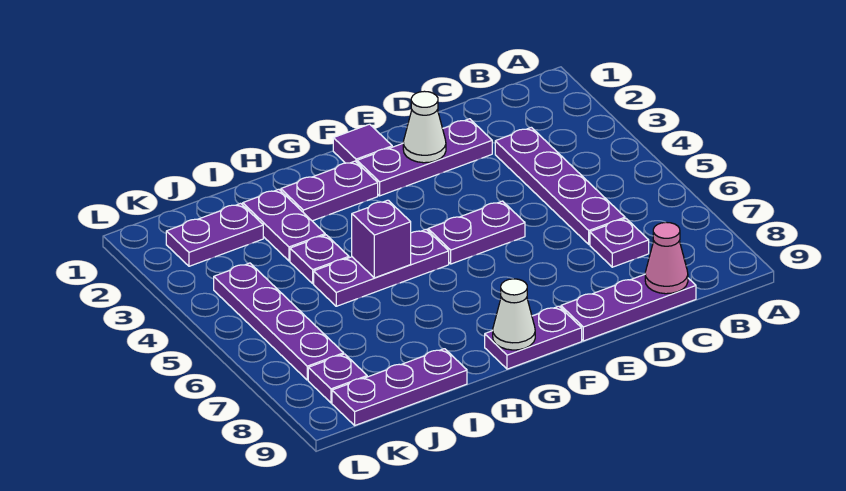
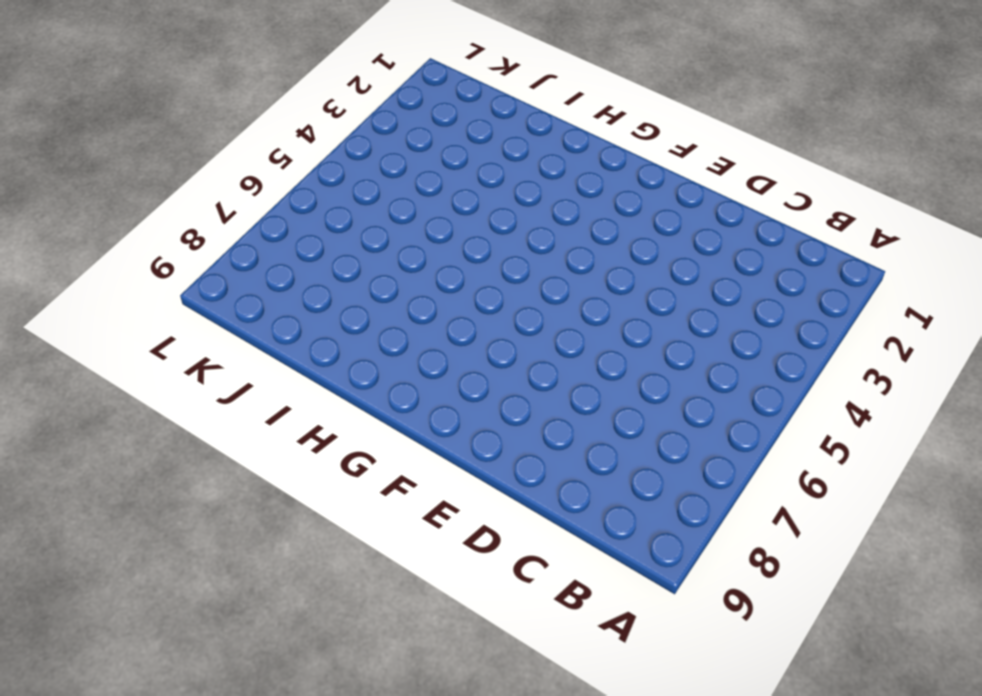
none -> purple 1x4 plate [495,127,625,244]
none -> purple 1x1 plate [590,219,649,267]
none -> purple 1x3 plate [561,275,696,341]

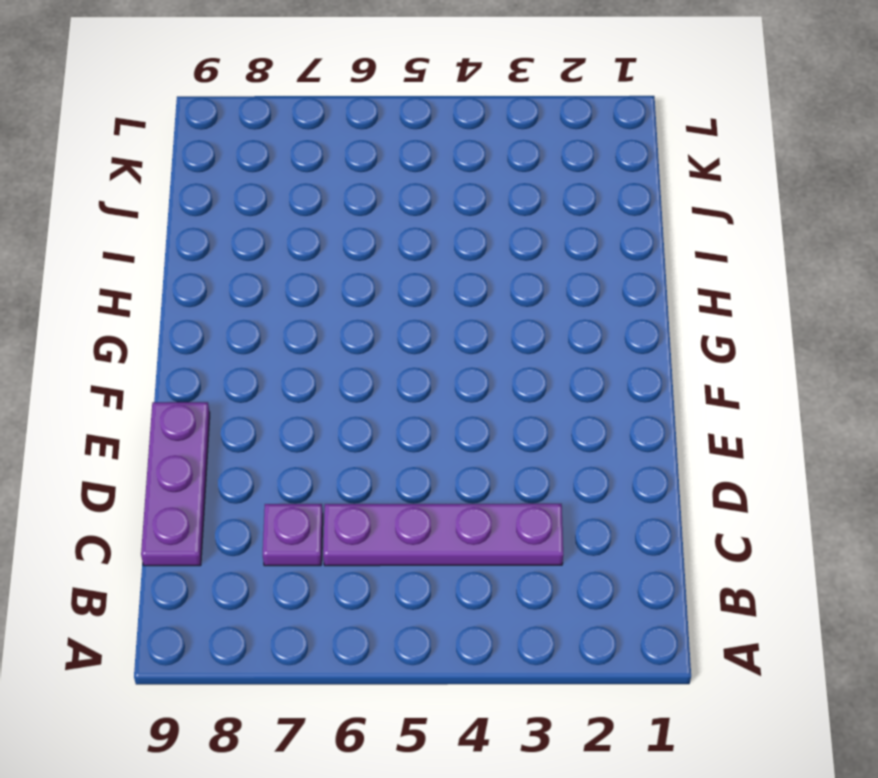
none -> purple 1x3 plate [357,119,492,196]
none -> purple 1x2 plate [428,201,525,264]
none -> purple 1x1 tile [333,124,392,163]

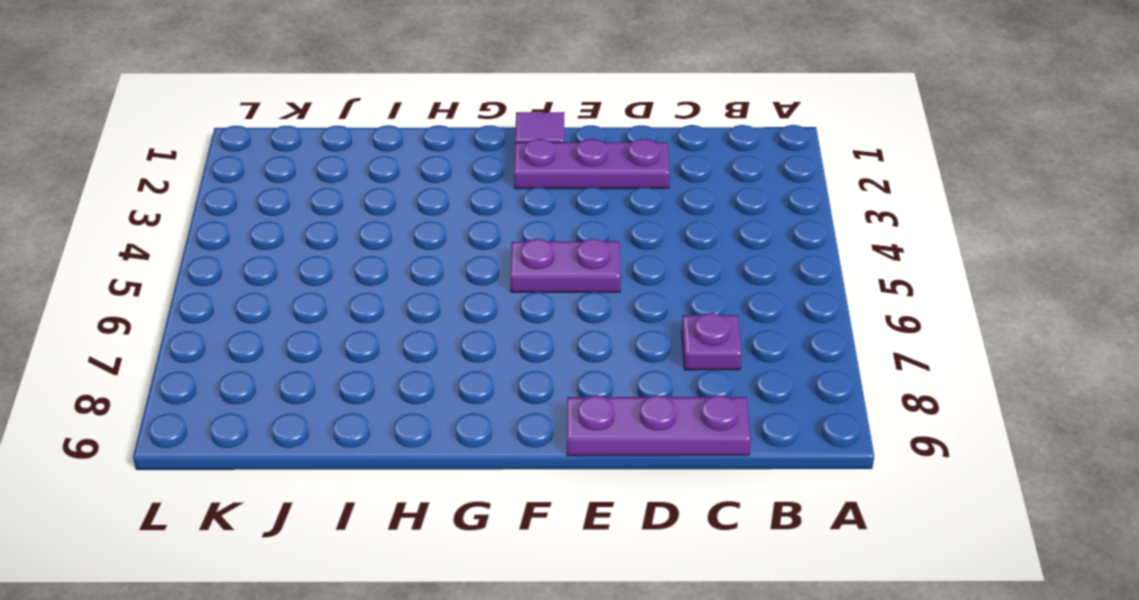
none -> purple 1x4 plate [495,127,625,244]
none -> purple 1x2 plate [485,306,582,369]
none -> purple 1x2 plate [281,161,378,221]

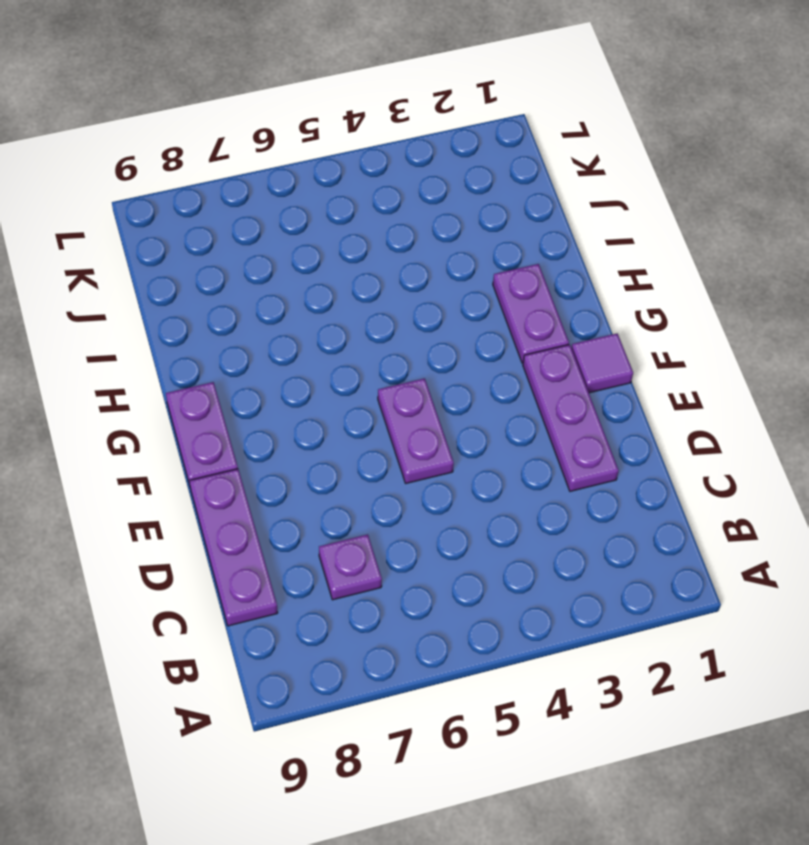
none -> purple 1x4 plate [495,127,625,244]
none -> purple 1x3 plate [314,229,449,306]
none -> purple 1x2 plate [243,189,325,261]

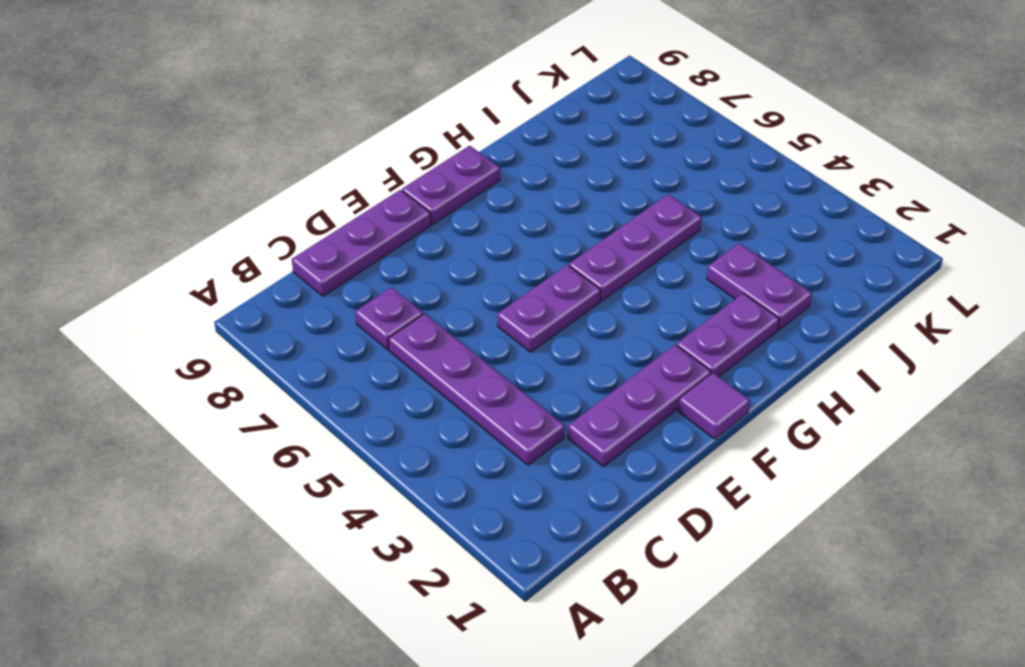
none -> purple 1x1 plate [290,235,349,283]
none -> purple 1x3 plate [332,349,467,425]
none -> purple 1x2 plate [166,203,263,266]

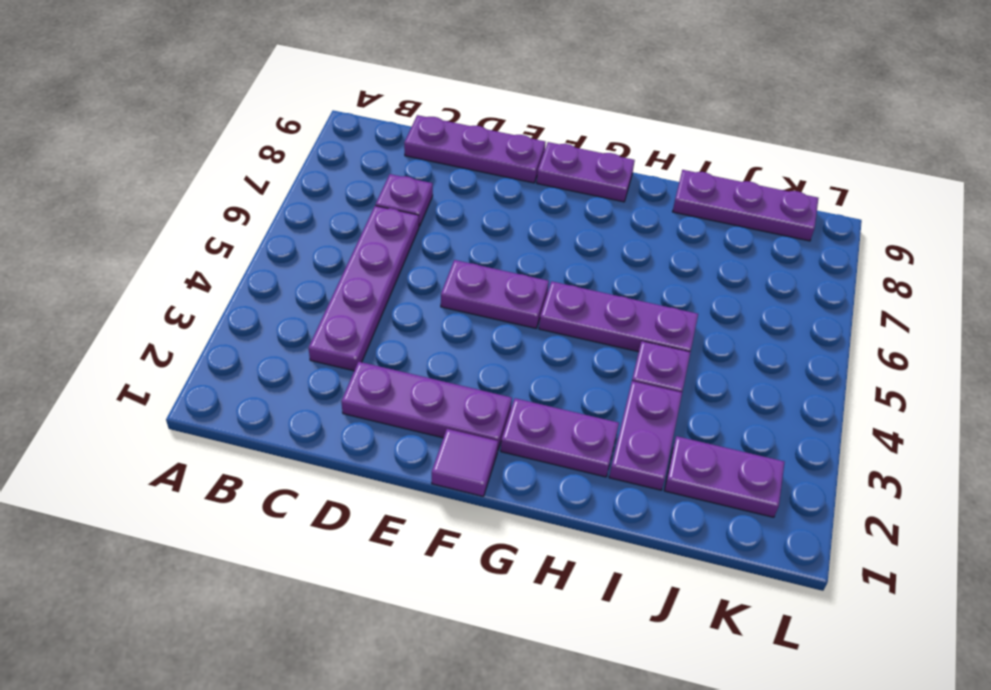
none -> purple 1x4 plate [214,263,344,380]
none -> purple 1x1 plate [308,354,367,403]
none -> pink 1x1 cone [645,222,688,294]

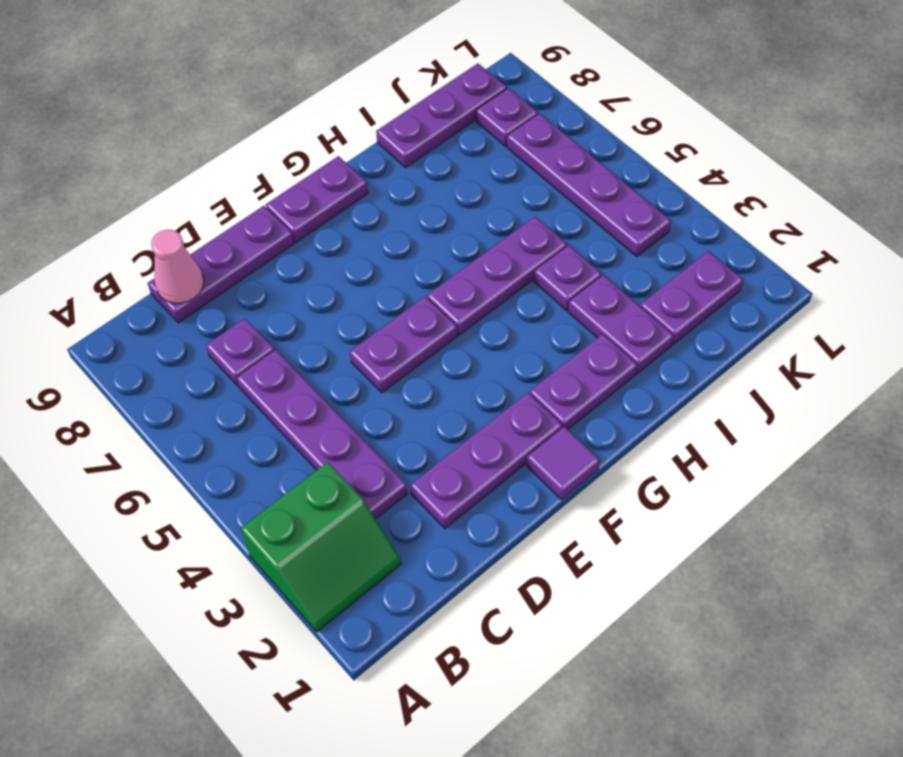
green 2x2 slope [241,462,401,632] -> none
none -> white 1x1 cone [403,91,446,163]
none -> white 1x1 cone [493,279,535,350]
none -> purple 1x1 brick [352,200,411,278]

